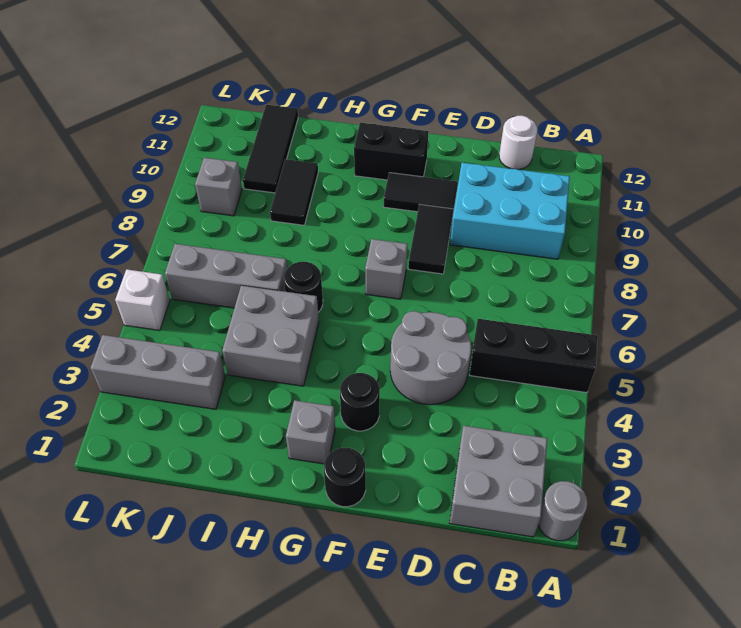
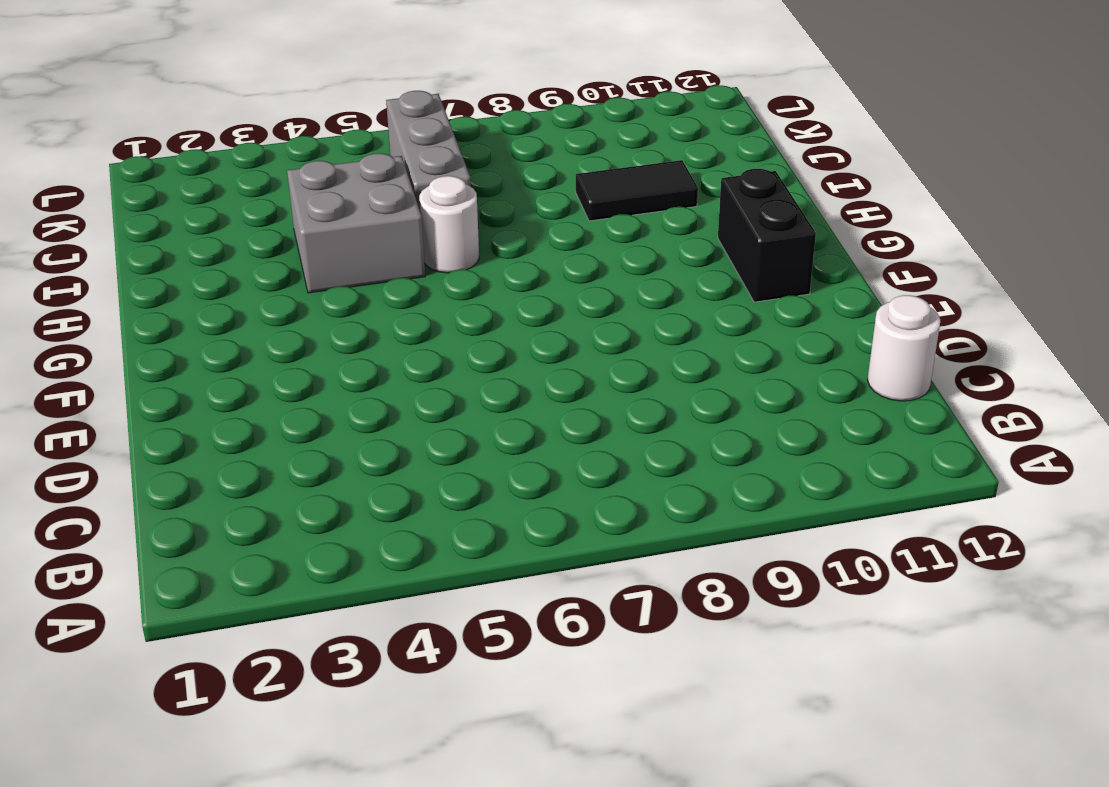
white 1x1 round brick [419,176,479,273] -> black 1x1 round brick [284,262,323,312]
none -> grey 1x1 round brick [538,481,588,541]
none -> black 1x3 brick [470,319,598,393]
none -> grey 2x2 brick [450,426,547,537]

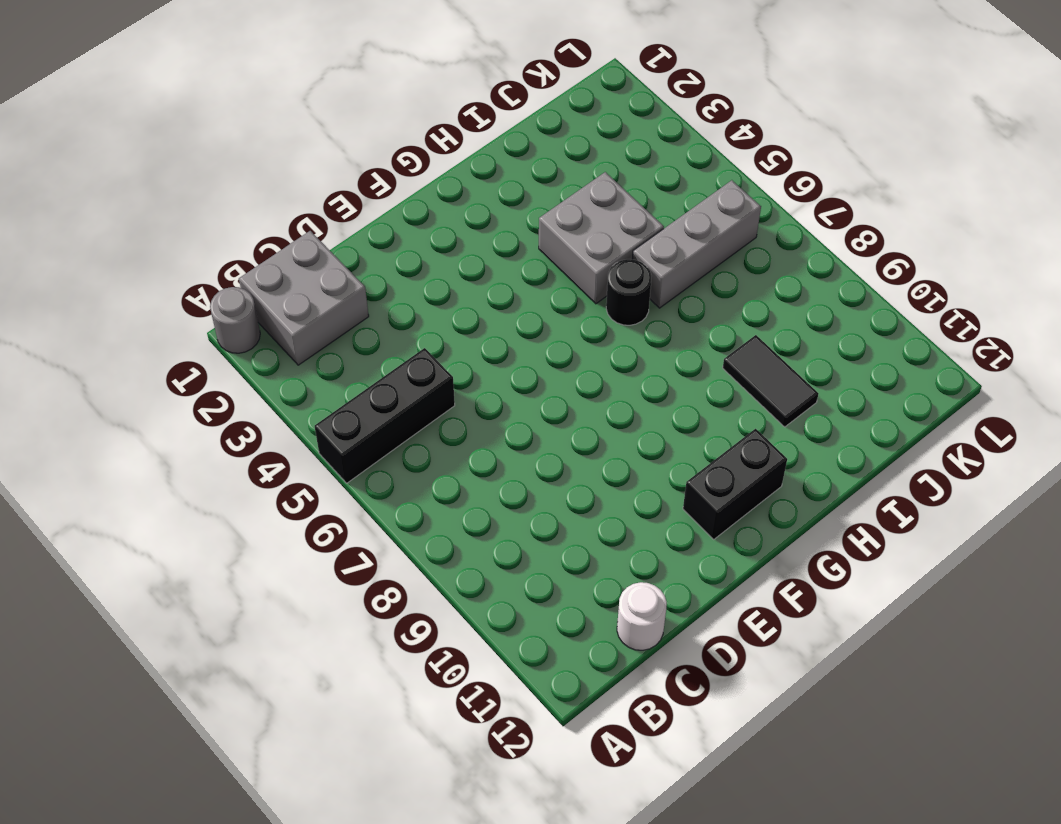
none -> cyan 2x3 brick [450,163,570,259]
none -> grey 2x2 round brick [390,311,471,405]
none -> black 1x2 tile [408,204,453,274]

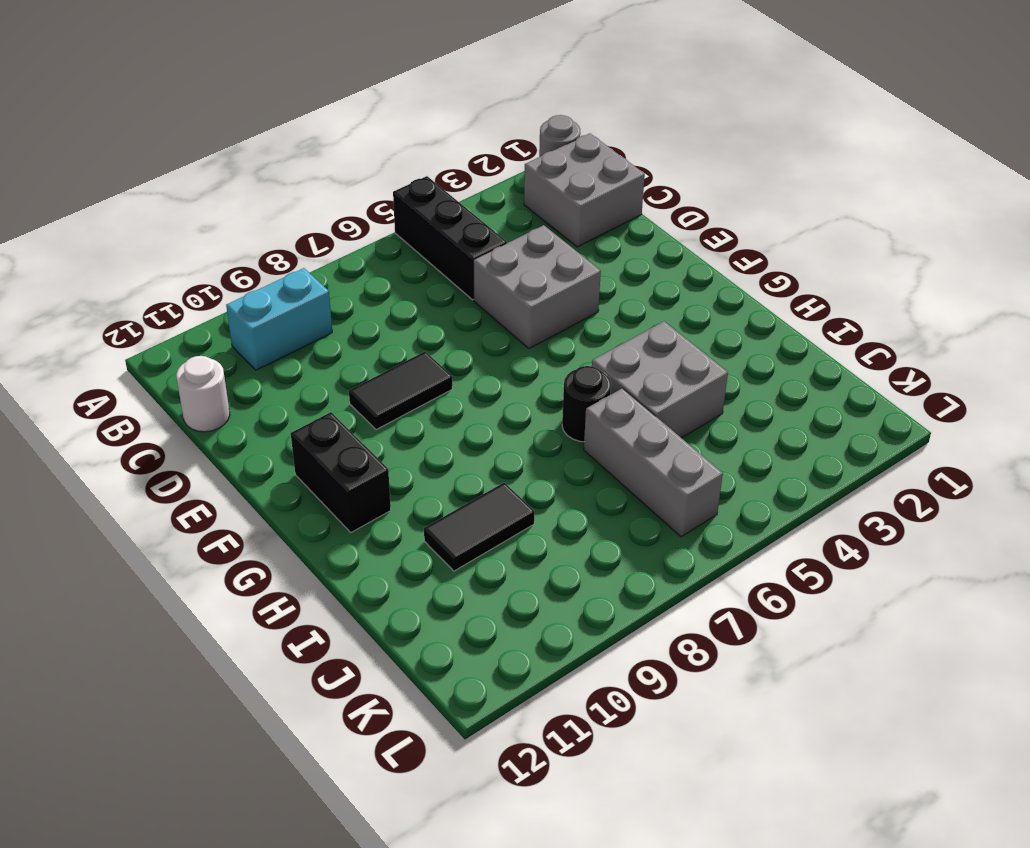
cyan 1x2 brick [226,268,332,370] -> cyan 2x3 brick [450,163,570,259]
grey 2x2 brick [473,225,601,348] -> grey 2x2 round brick [390,311,471,405]
none -> black 1x2 tile [383,173,458,212]
none -> black 1x1 round brick [324,448,366,507]
none -> black 1x1 round brick [340,373,380,431]

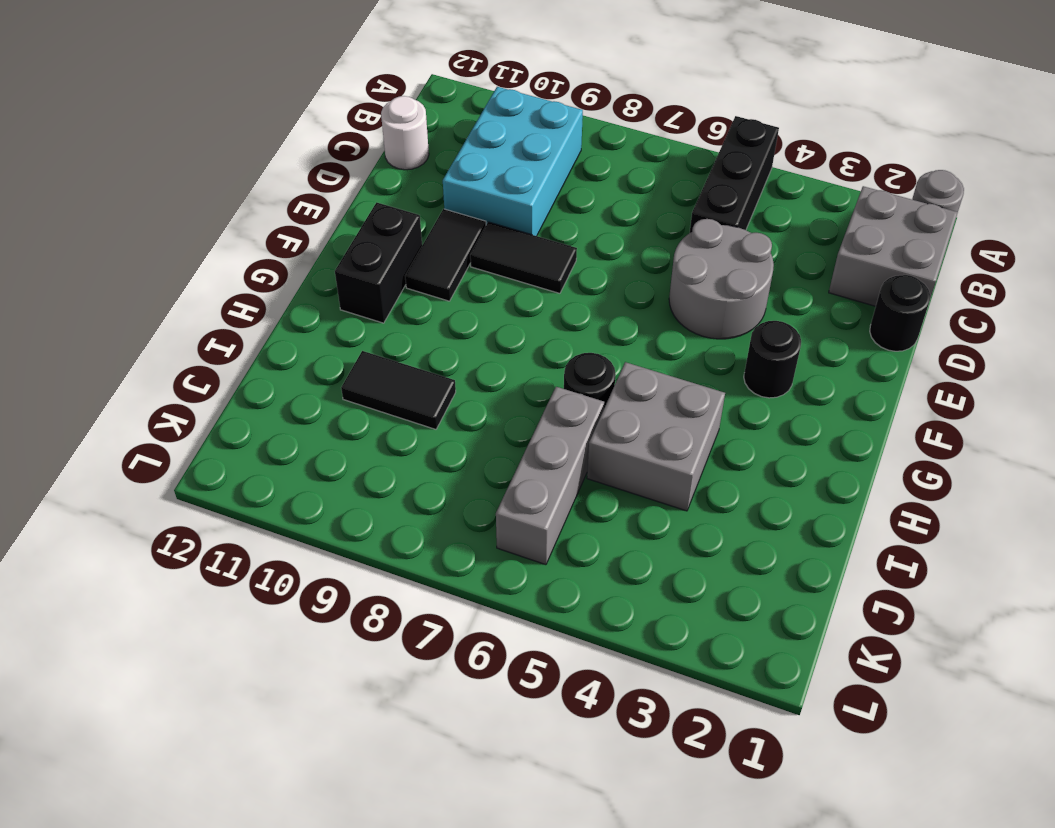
black 1x1 round brick [870,275,930,351] -> black 1x1 round brick moved to [324,448,366,507]
none -> grey 1x1 brick [365,239,408,299]
none -> grey 1x1 brick [286,400,335,464]
none -> grey 1x3 brick [91,335,225,409]

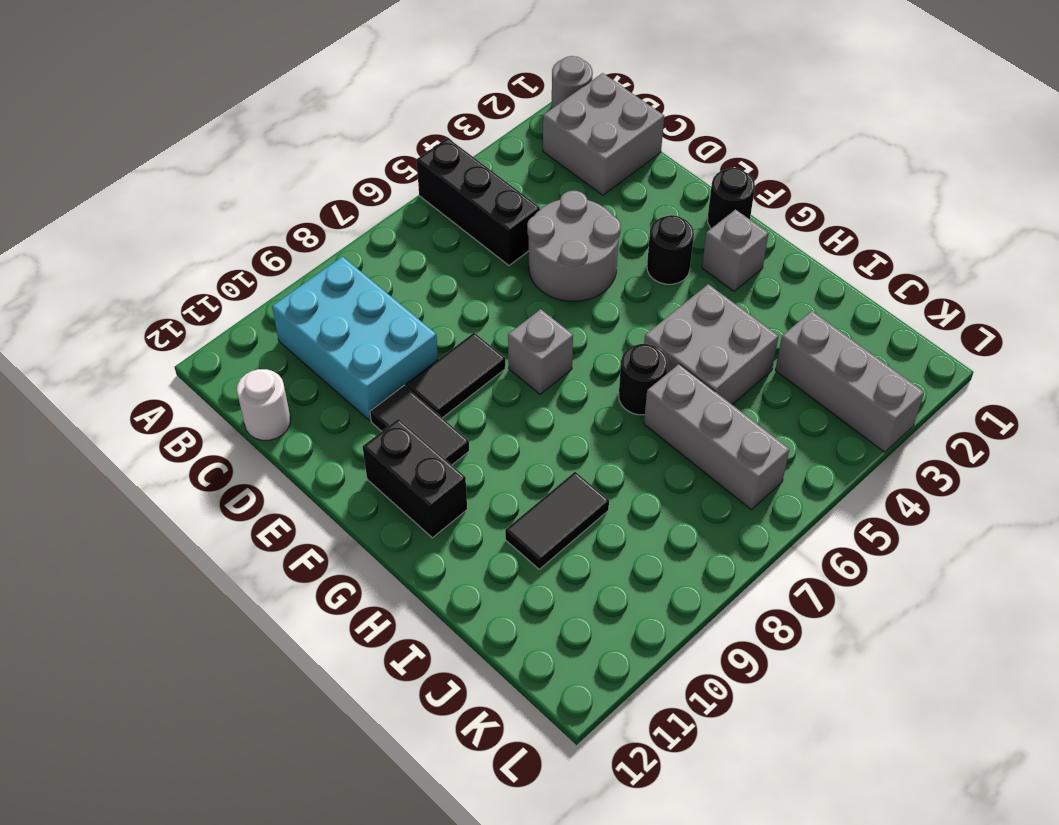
none -> black 1x3 tile [243,105,298,193]
none -> grey 1x1 brick [195,158,242,216]
none -> white 1x1 brick [115,269,170,331]

